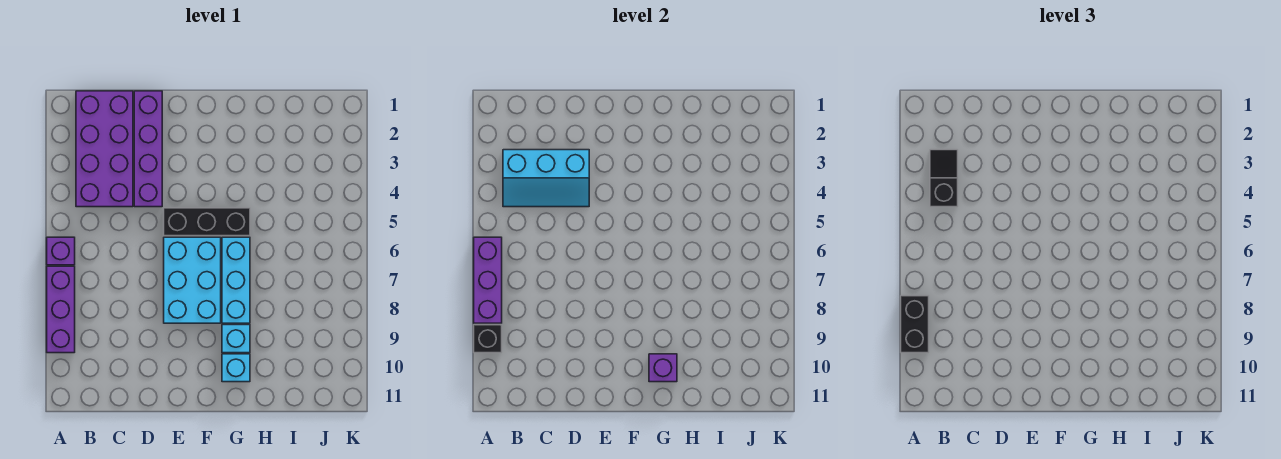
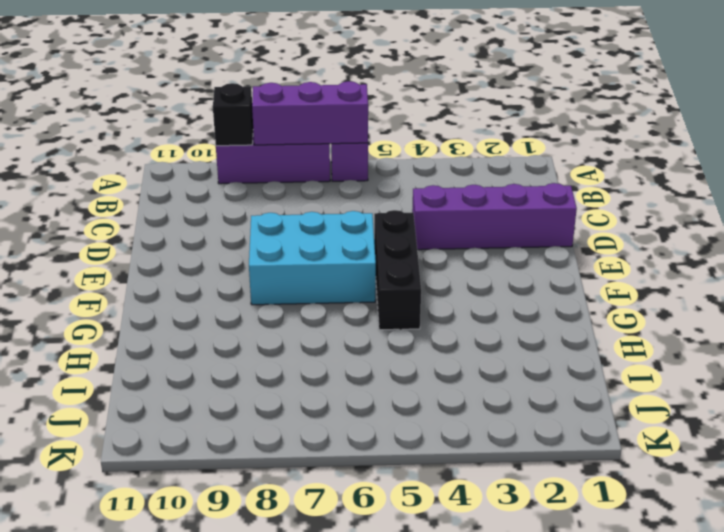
none -> purple 2x4 brick [76,91,133,207]
none -> cyan 1x3 brick [222,237,250,323]
none -> cyan 1x1 brick [222,325,250,353]

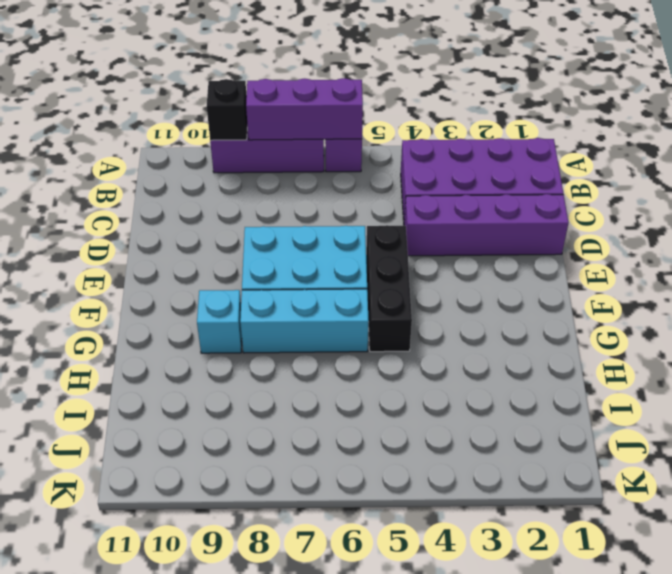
none -> cyan 1x1 brick [222,354,250,382]
none -> cyan 2x3 slope [503,150,589,207]
none -> purple 1x1 brick [649,354,677,382]

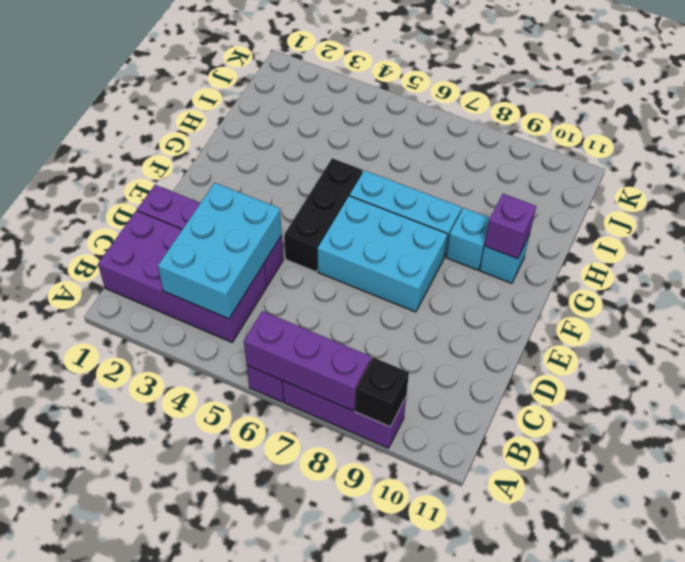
cyan 2x3 brick [158,183,282,319] -> cyan 2x3 slope [503,150,589,207]
none -> black 1x2 brick [901,296,929,353]
none -> black 1x2 slope [930,150,958,207]

